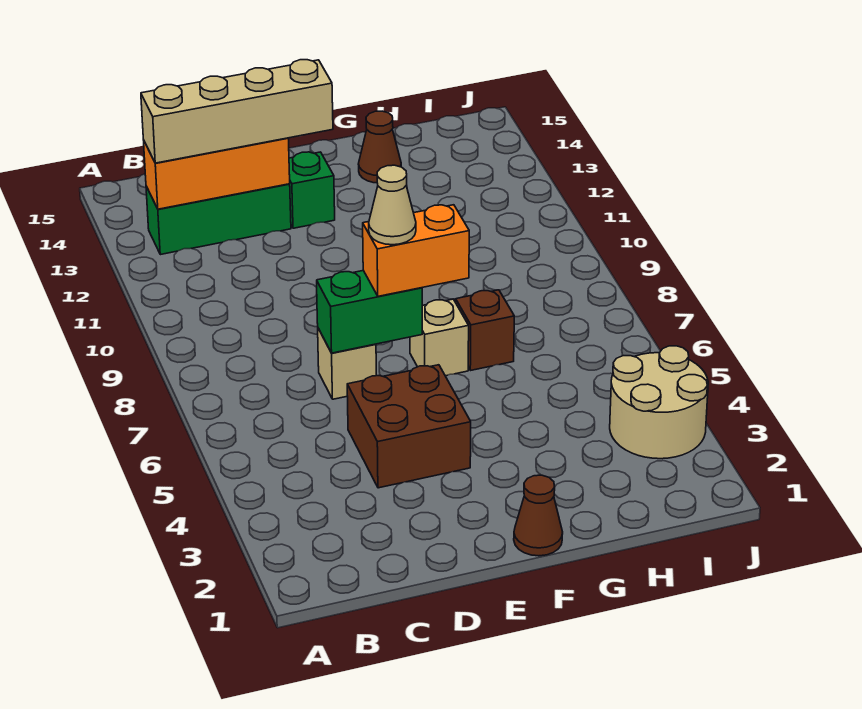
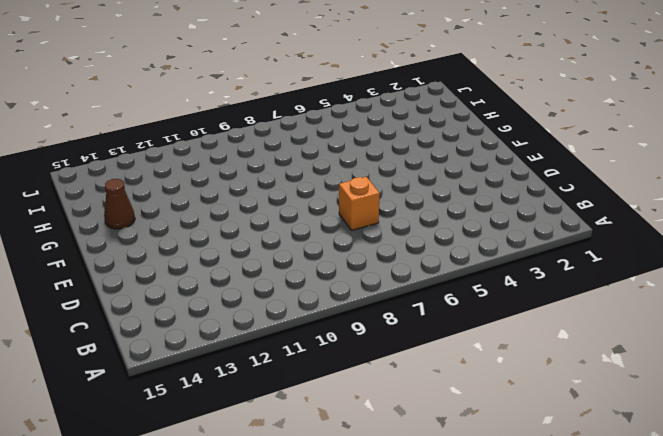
orange 1x1 brick [339,177,380,230] -> tan 1x1 brick [318,328,376,399]
none -> green 1x3 brick [146,184,291,255]
none -> brown 2x2 brick [347,365,471,488]
none -> green 1x1 brick [289,152,335,228]

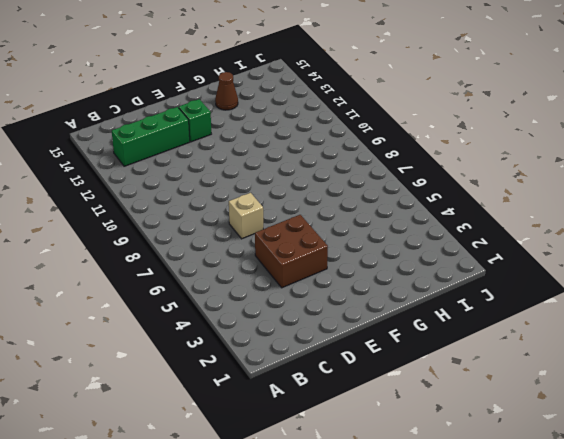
none -> brown 1x1 cone [514,475,563,556]
none -> tan 1x1 brick [410,299,469,376]
none -> brown 1x1 brick [456,290,514,370]

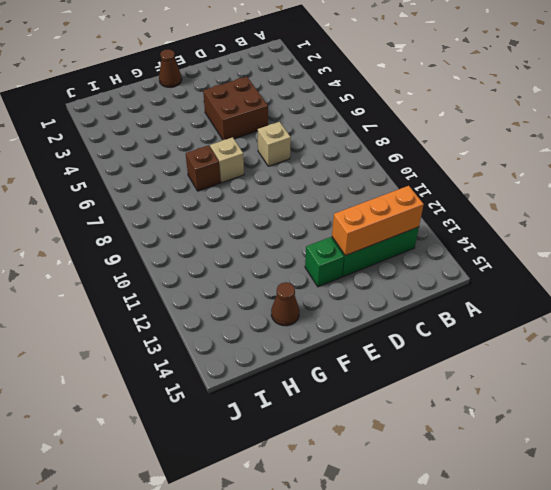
none -> tan 2x2 round brick [610,346,708,459]
none -> green 1x2 brick [317,271,422,353]
none -> tan 1x4 brick [141,60,333,163]

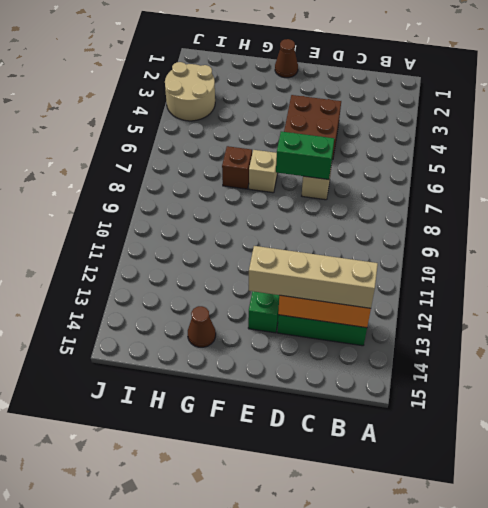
none -> orange 1x2 brick [363,205,469,296]
none -> tan 1x1 cone [369,165,416,245]

